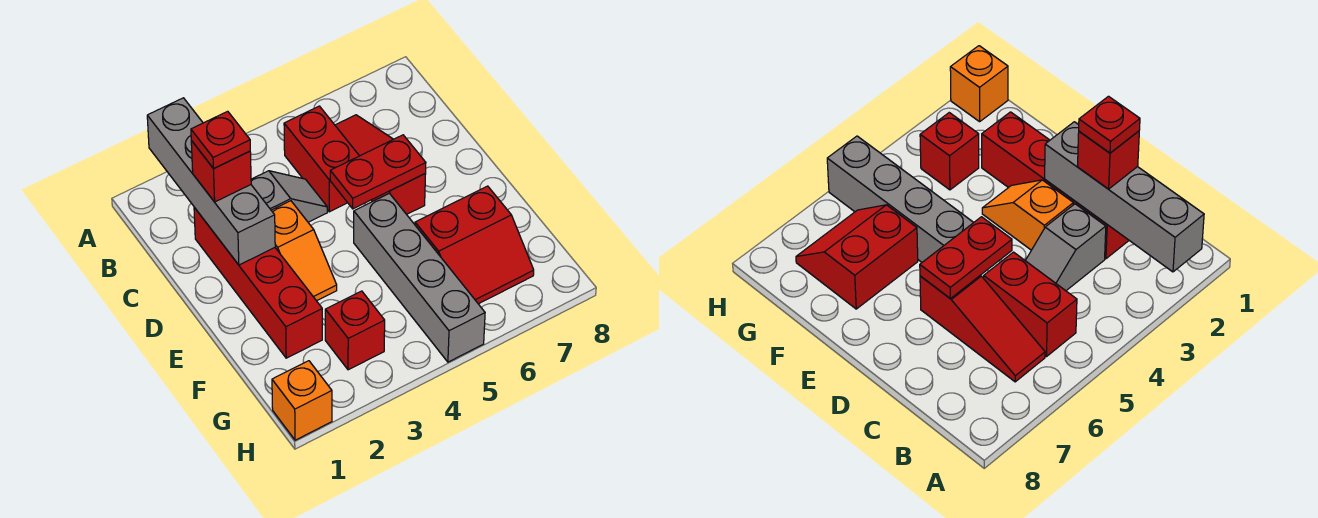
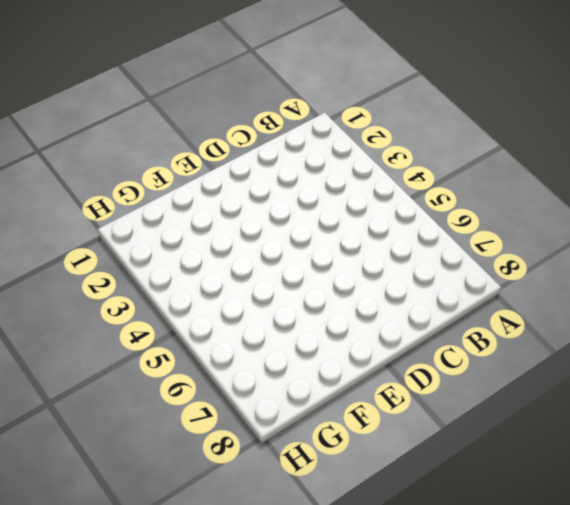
none -> red 1x2 brick [284,106,359,212]
none -> red 1x3 slope [335,115,426,214]
none -> red 1x4 brick [194,207,322,358]

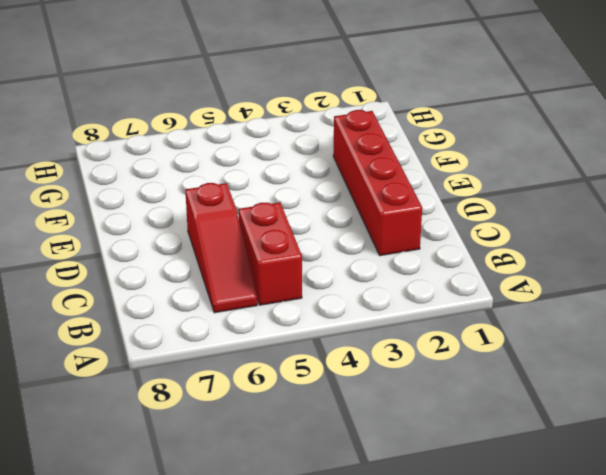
none -> grey 1x2 slope [251,171,327,222]
none -> orange 1x2 slope [271,201,337,301]
none -> grey 1x4 brick [354,193,485,362]

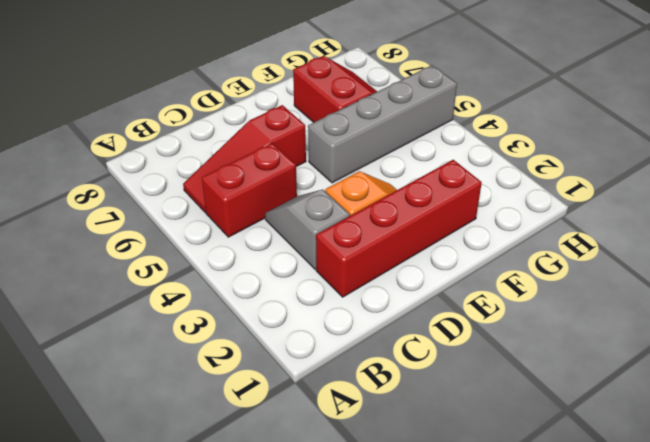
none -> red 1x1 brick [325,291,385,370]
none -> orange 1x1 brick [272,361,332,440]
none -> grey 1x4 brick [147,98,275,265]

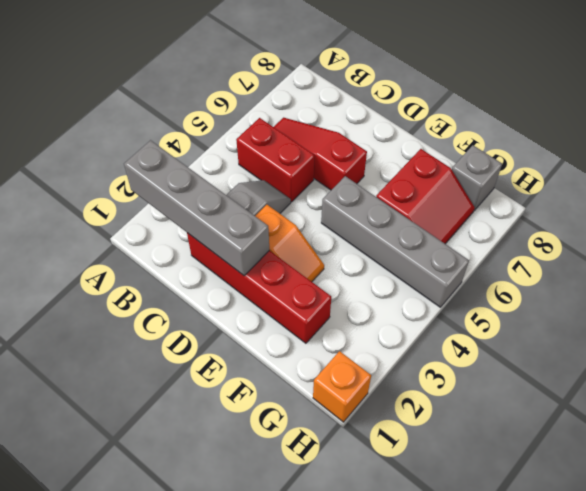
grey 1x1 brick [452,145,502,210] -> none
none -> red 1x1 brick [325,291,385,370]
none -> red 1x2 plate [330,135,426,209]
none -> red 1x1 brick [191,141,251,202]

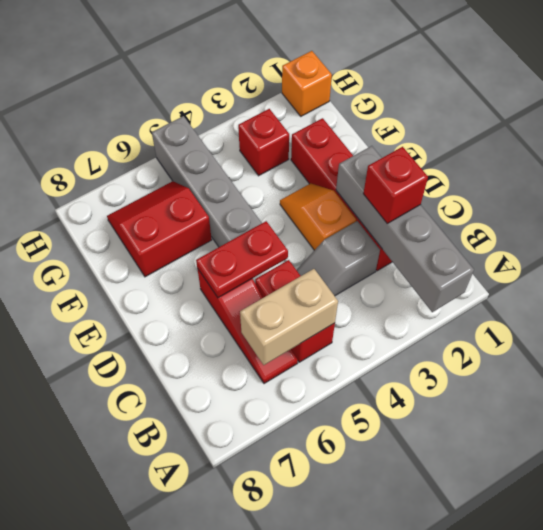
tan 1x2 brick [240,269,338,365] -> none
none -> red 1x1 plate [191,111,250,169]

